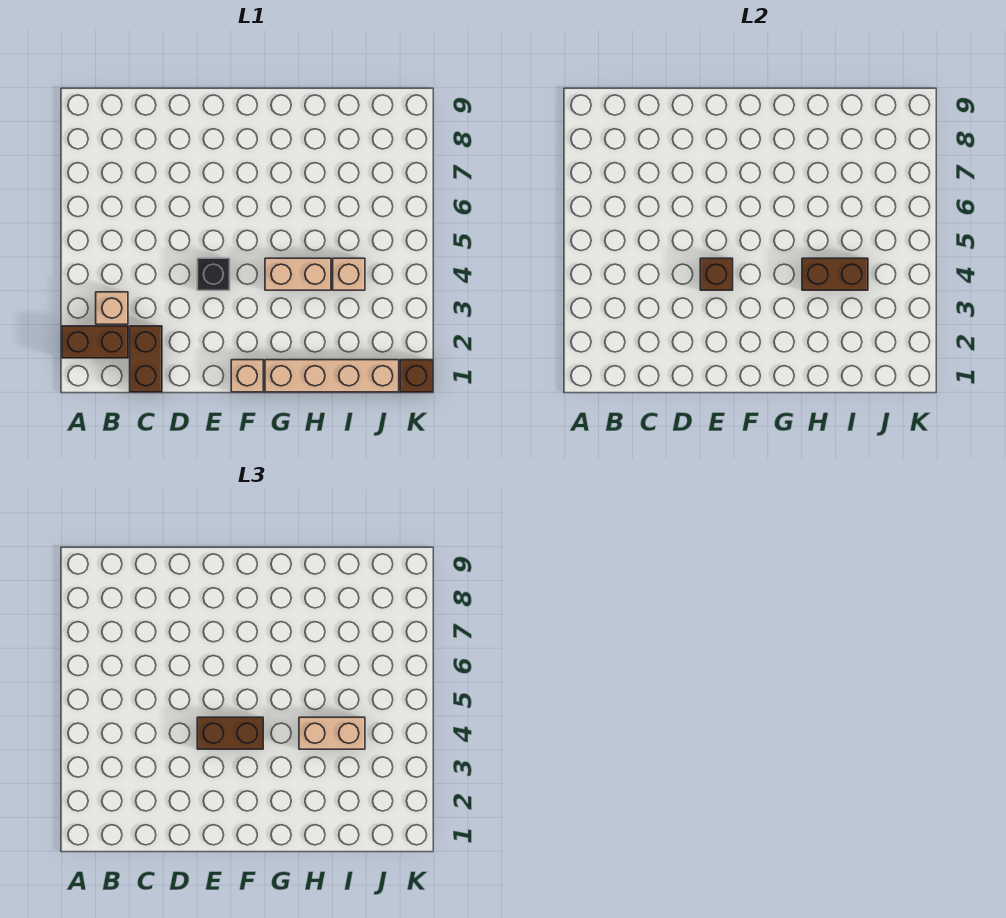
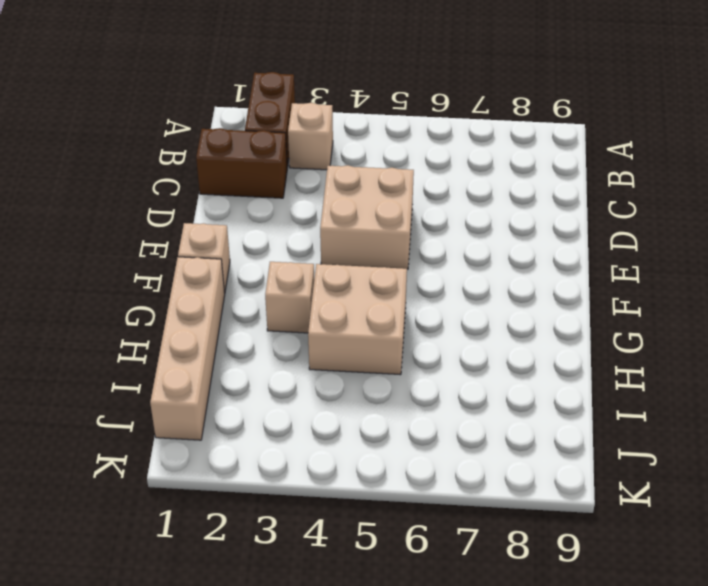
tan 2x2 brick [320,165,414,269] -> black 1x1 brick [197,258,230,290]
tan 1x1 brick [265,262,314,333] -> tan 1x1 brick moved to [333,258,365,290]
tan 2x2 brick [308,264,407,375] -> tan 1x2 brick [265,258,331,290]
none -> brown 1x1 brick [400,360,433,392]
none -> brown 1x1 brick [700,258,733,290]
none -> brown 1x2 brick [802,258,868,290]

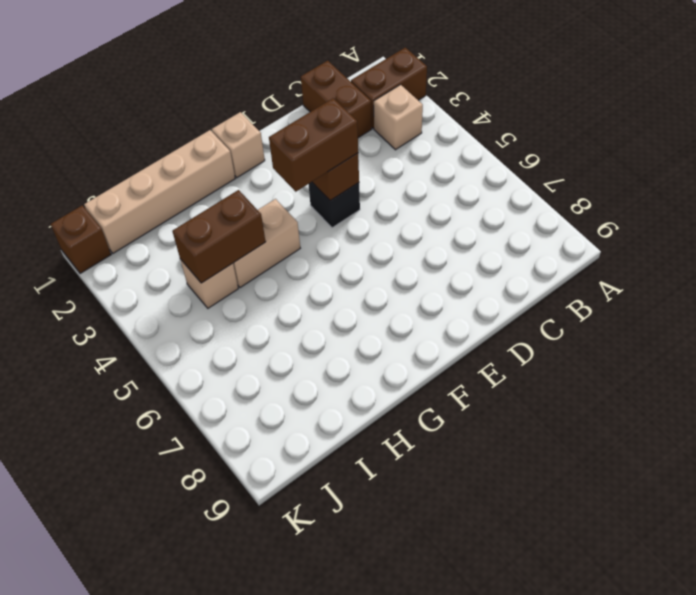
none -> tan 1x2 brick [299,717,365,749]

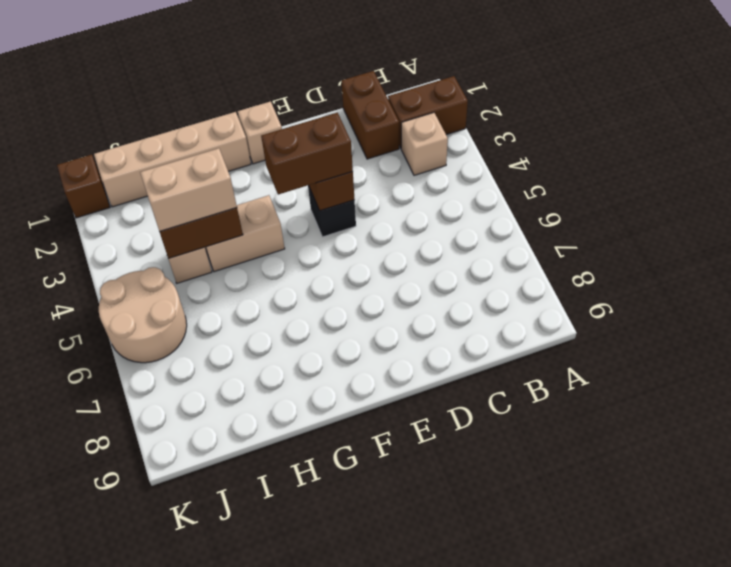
tan 2x2 round brick [99,267,187,363] -> none

